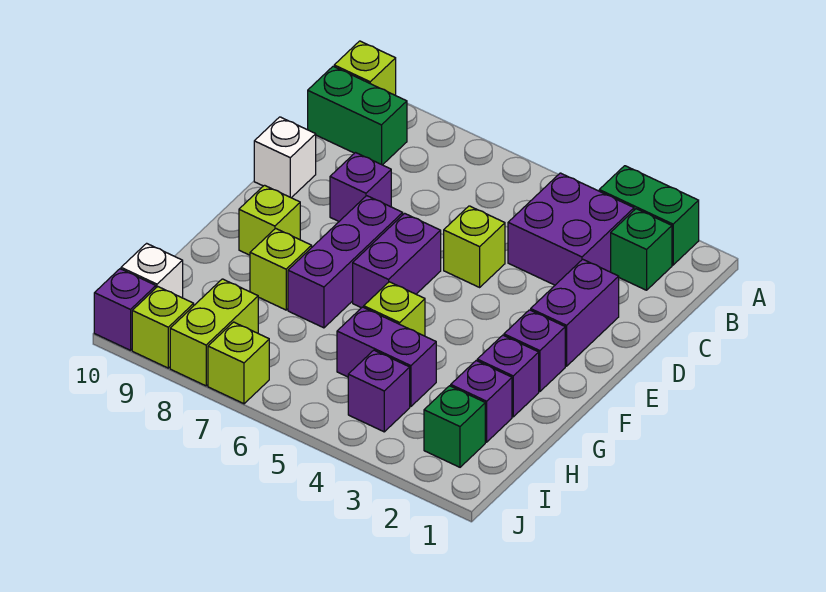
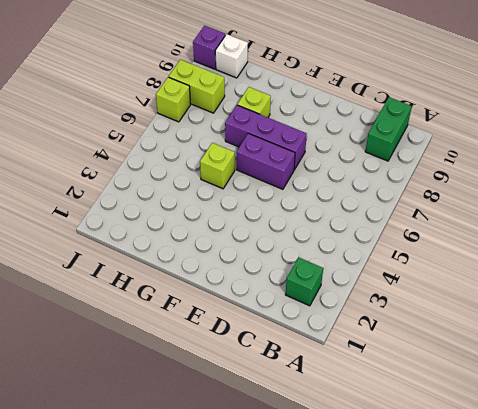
none -> green 1x2 brick [599,166,699,265]
none -> lime 1x1 brick [334,41,396,95]
none -> purple 2x2 brick [508,173,634,285]

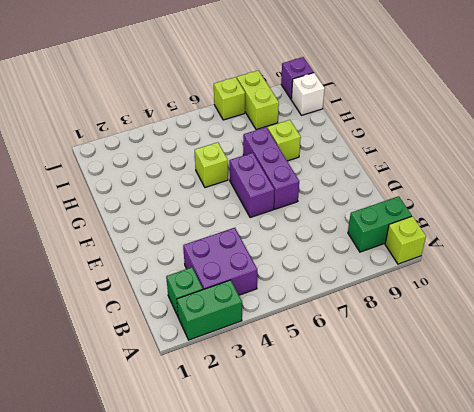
none -> purple 1x2 brick [531,259,619,366]
none -> lime 1x1 brick [444,206,505,287]
none -> purple 1x1 brick [330,153,391,221]

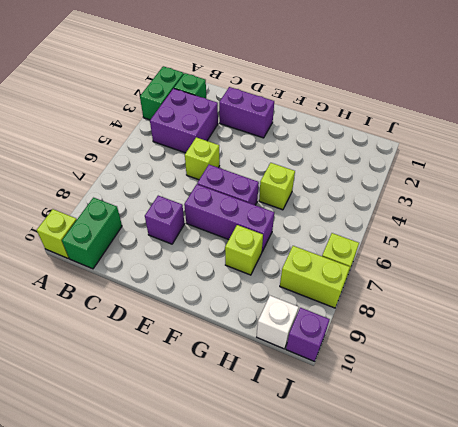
none -> white 1x1 brick [254,117,316,198]
none -> purple 1x1 brick [504,310,565,391]
none -> lime 1x1 brick [239,185,300,255]

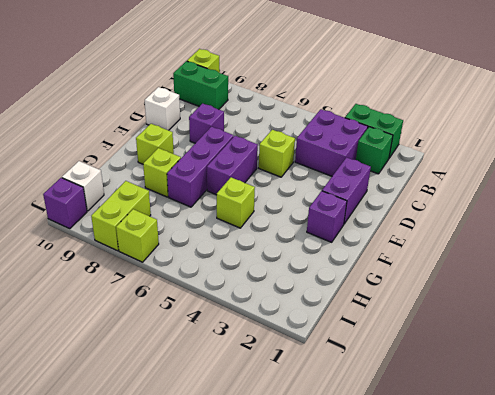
none -> purple 1x1 brick [477,335,539,417]
none -> purple 1x1 brick [451,361,512,442]
none -> purple 1x2 brick [337,307,436,406]

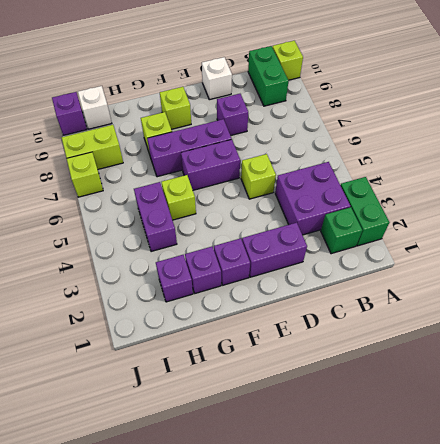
none -> green 1x1 brick [424,386,485,467]
none -> purple 1x1 brick [348,350,410,432]
none -> lime 1x1 brick [132,287,194,368]

